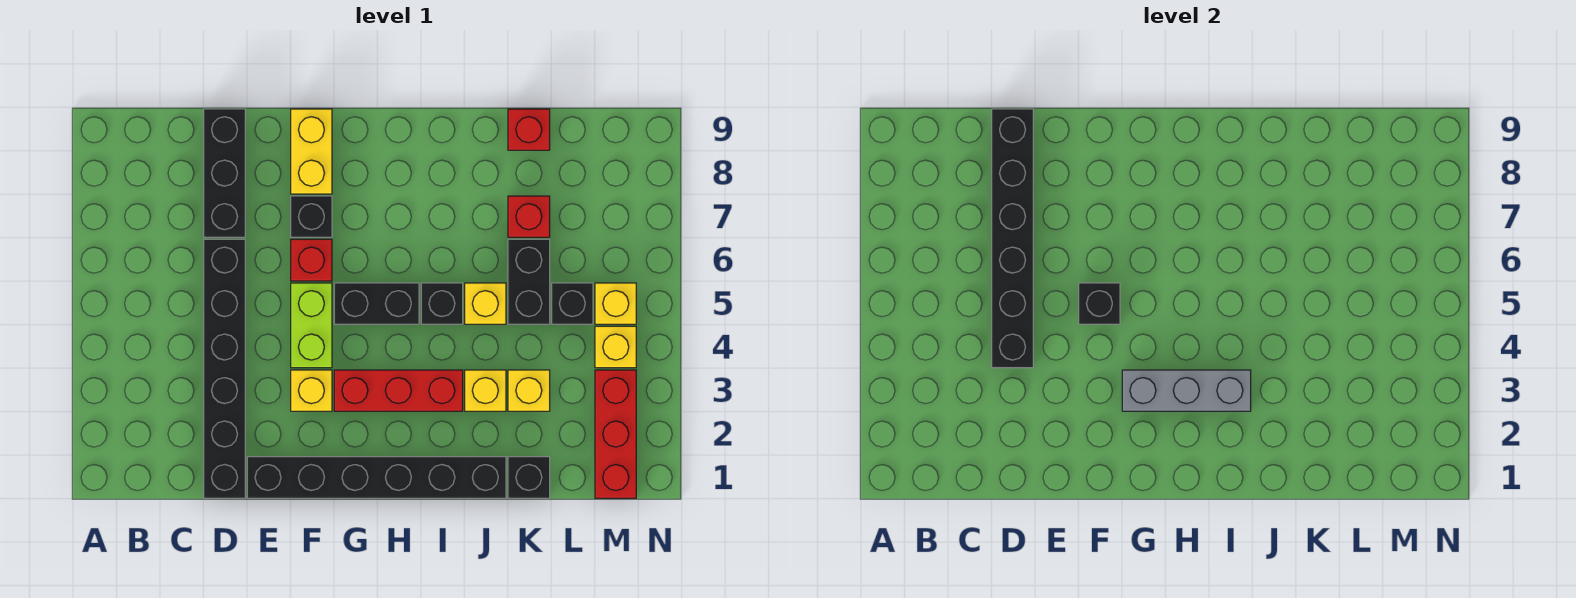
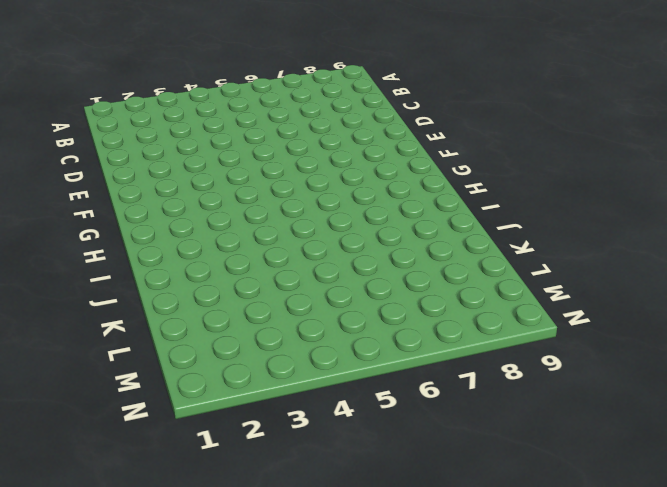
none -> black 1x6 brick [204,239,245,498]
none -> black 1x3 brick [204,109,245,237]
none -> black 1x6 brick [247,457,506,498]

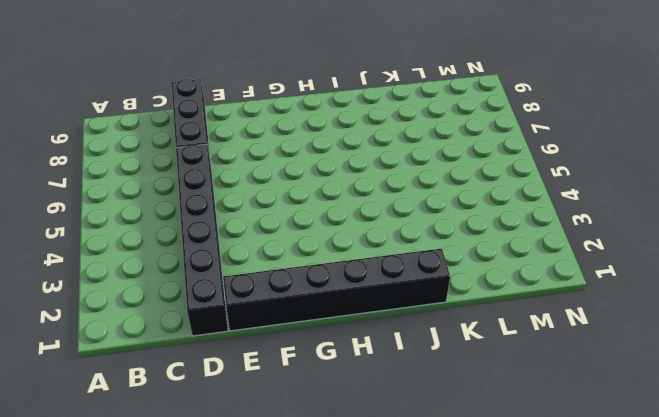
none -> yellow 1x1 brick [291,370,332,411]
none -> lime 1x2 brick [291,283,332,368]
none -> red 1x1 brick [291,239,332,281]

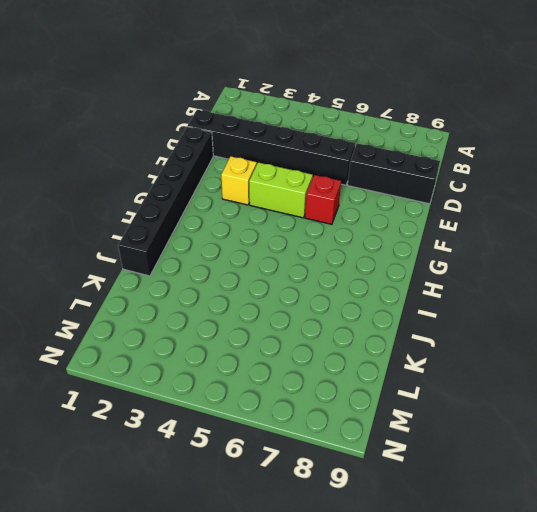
none -> black 1x1 brick [291,196,332,237]
none -> yellow 1x2 brick [291,109,332,194]
none -> red 1x3 brick [334,370,463,411]

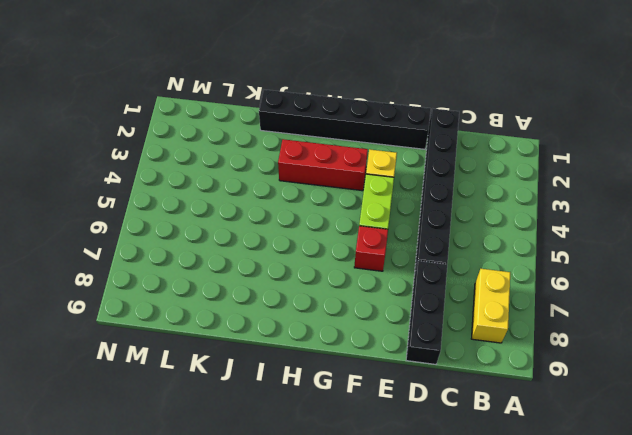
yellow 1x2 brick [472,269,510,343] -> yellow 1x2 brick moved to [291,109,332,194]
none -> black 1x1 brick [291,196,332,237]
none -> black 1x2 brick [334,283,419,324]
none -> black 1x1 brick [421,283,463,324]

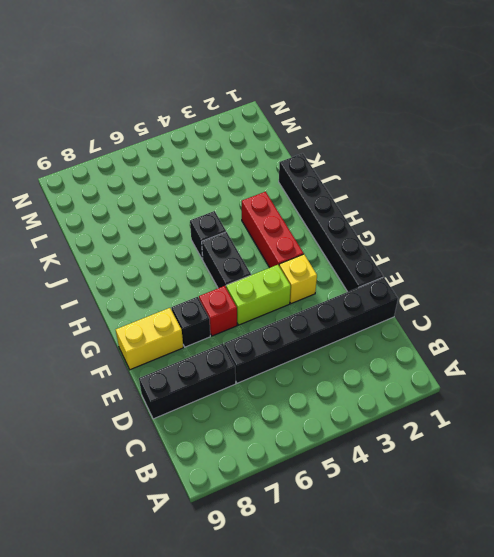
none -> yellow 1x1 brick [465,370,506,411]
none -> yellow 1x1 brick [465,283,506,324]
none -> black 1x1 brick [508,457,550,498]

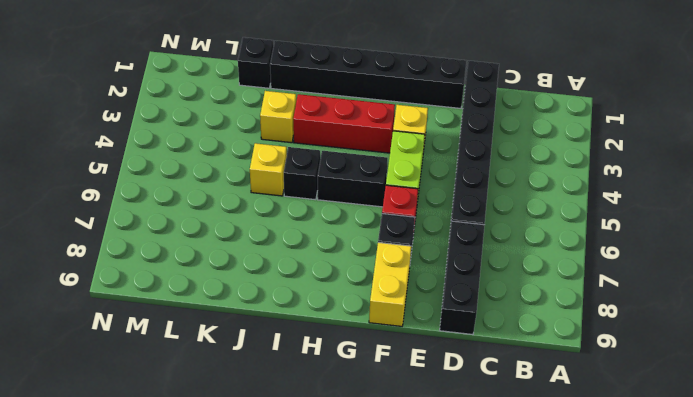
none -> yellow 1x1 brick [508,370,550,411]
none -> black 1x2 brick [508,239,550,324]
none -> red 1x1 brick [508,196,550,237]

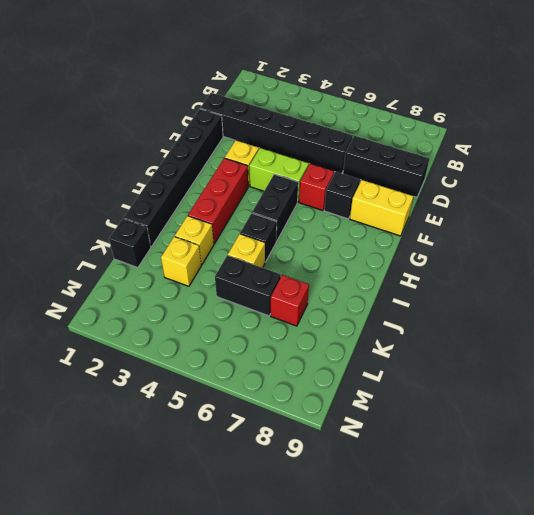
none -> red 1x1 brick [508,109,550,150]
none -> black 1x1 brick [552,283,593,324]
none -> red 1x3 brick [595,370,636,498]

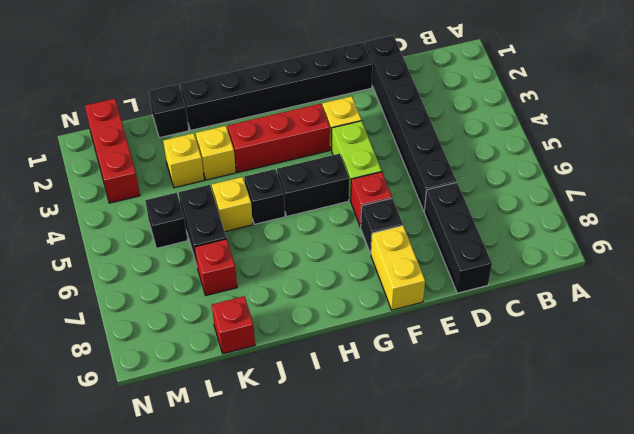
none -> yellow 1x1 brick [595,326,636,368]
none -> yellow 1x1 brick [595,283,636,324]
none -> black 1x6 brick [992,109,1033,368]

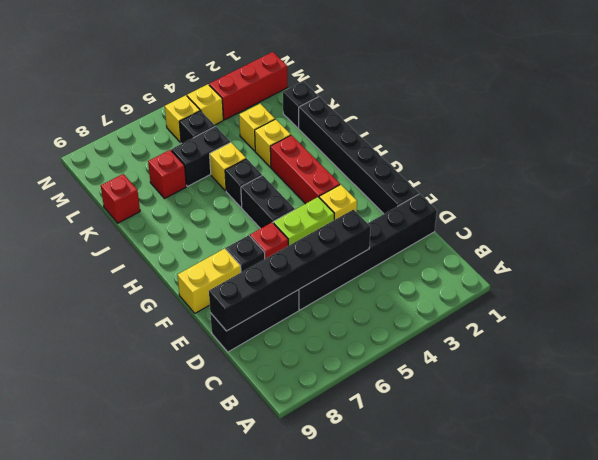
none -> black 1x1 brick [1079,283,1120,324]
none -> grey 1x3 brick [1122,370,1251,411]

